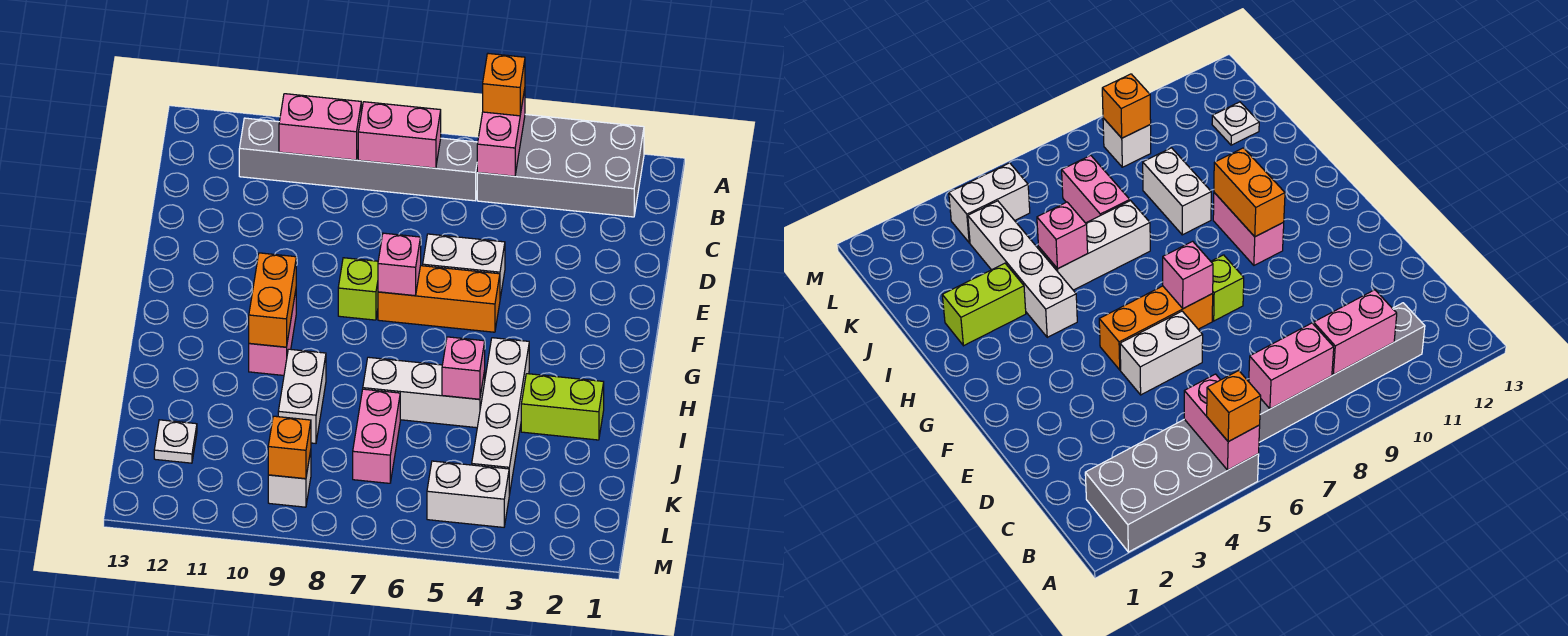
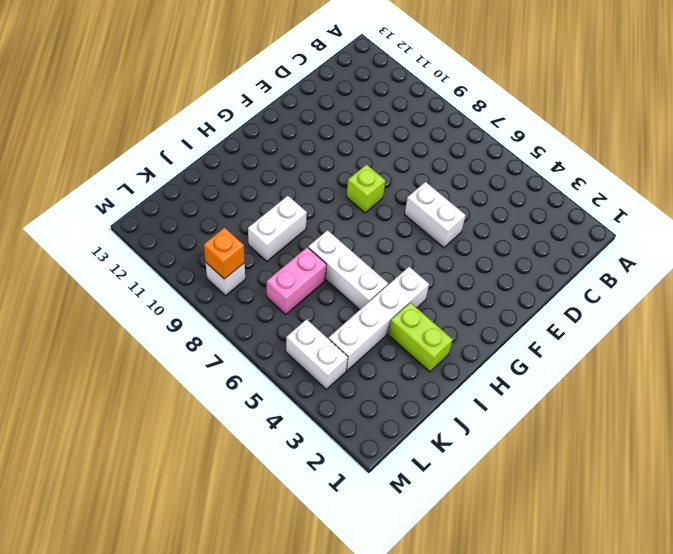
none -> grey 2x4 brick [477,114,644,217]
none -> grey 1x6 brick [239,118,478,201]
none -> orange 1x3 brick [378,266,500,332]

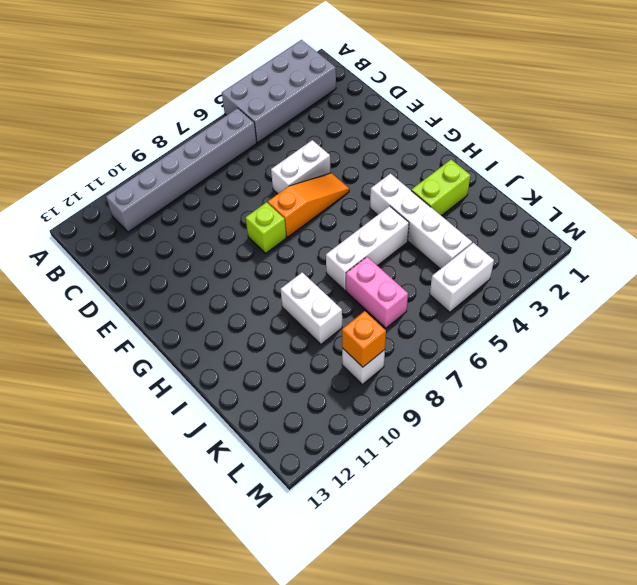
orange 1x3 slope [268,173,349,237] -> orange 1x3 brick [378,266,500,332]
none -> pink 1x2 brick [249,291,296,375]
none -> white 1x1 plate [154,420,197,463]
none -> pink 1x2 brick [477,89,525,176]

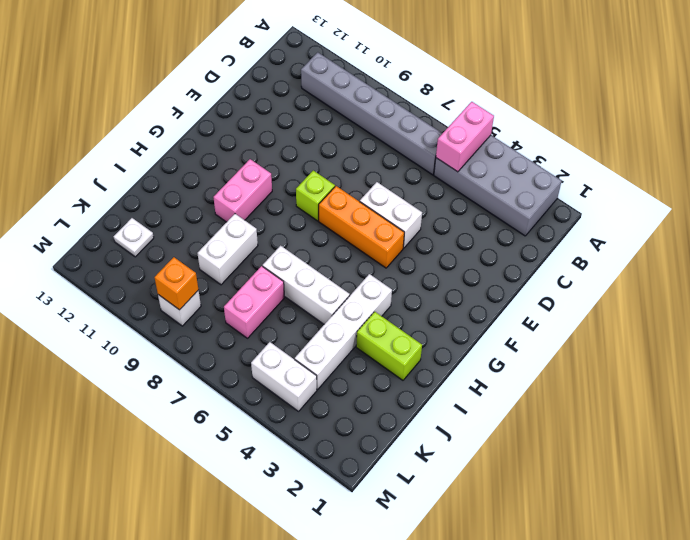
none -> pink 1x2 brick [358,102,441,168]
none -> pink 1x2 brick [279,94,361,160]
none -> pink 1x1 brick [378,233,421,296]

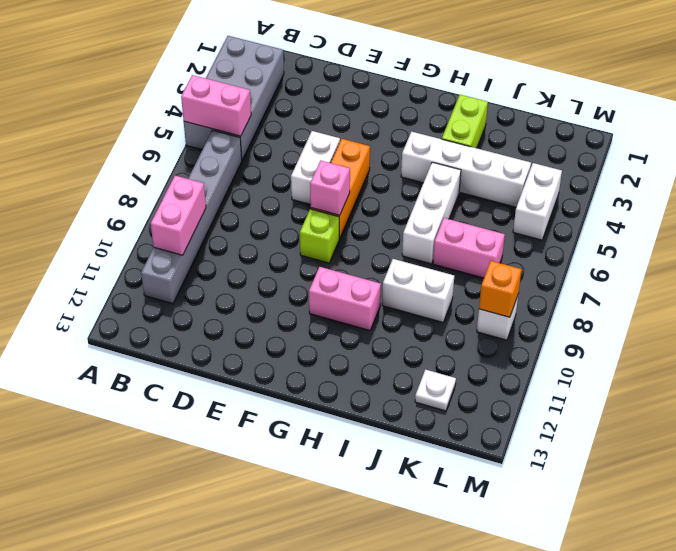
none -> pink 1x2 brick [358,102,441,168]
none -> orange 1x2 brick [249,253,296,347]
none -> pink 1x1 brick [442,337,485,399]

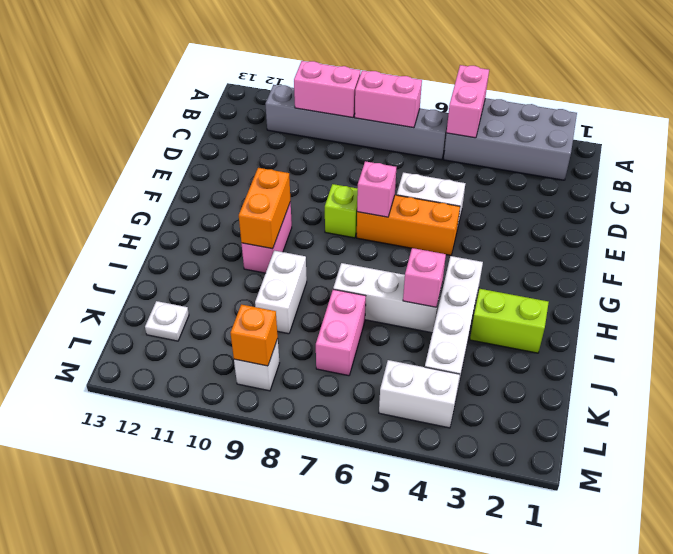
none -> orange 1x1 brick [483,54,525,116]

